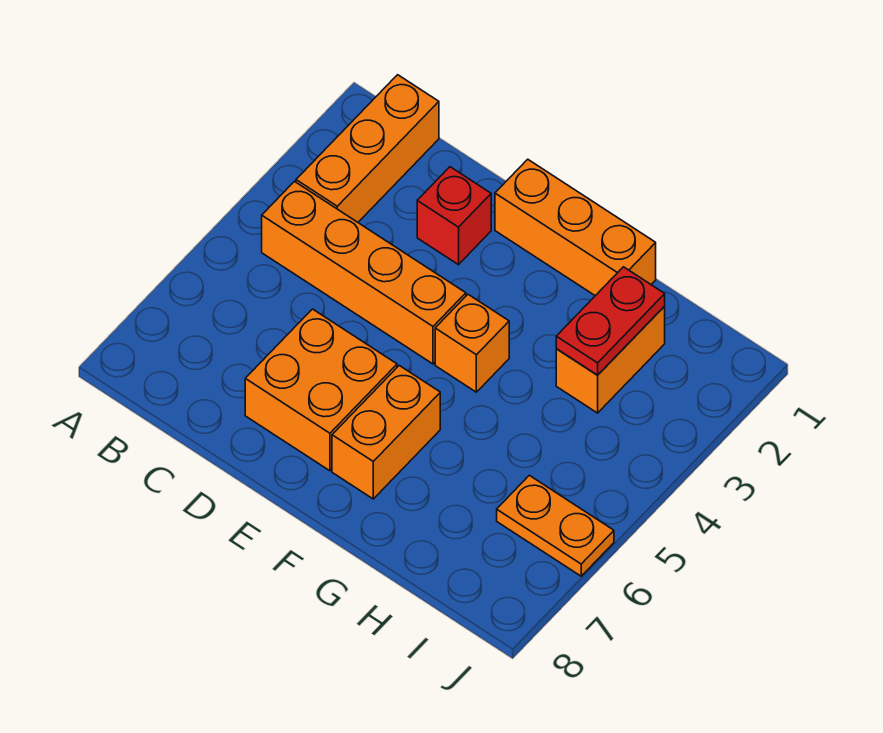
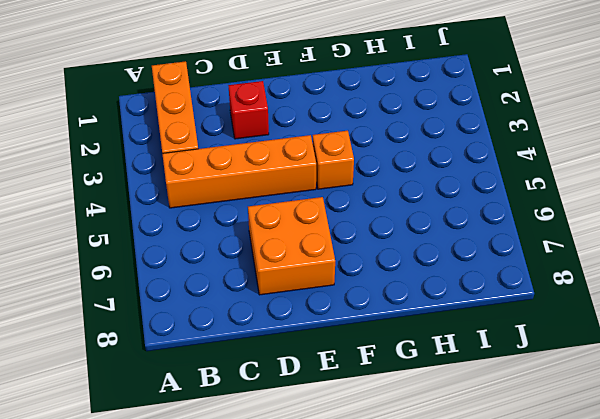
none -> orange 1x3 brick [495,159,656,296]
none -> orange 1x2 brick [332,366,440,499]

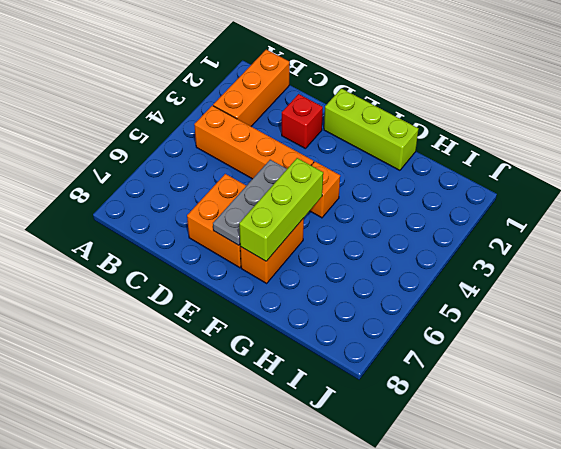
lime 1x3 brick [324,88,419,170] -> orange 1x3 brick [495,159,656,296]
grey 1x3 plate [213,160,287,245] -> none
lime 1x3 brick [239,158,323,261] -> none
none -> orange 1x2 brick [556,306,665,413]
none -> orange 1x2 plate [497,475,614,576]

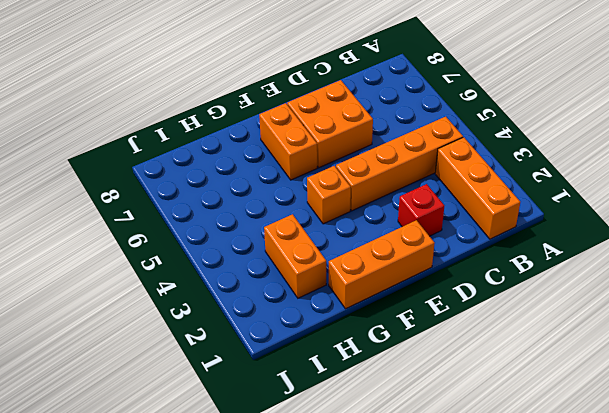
none -> orange 1x2 plate [497,475,614,576]
none -> red 1x2 plate [556,267,665,375]

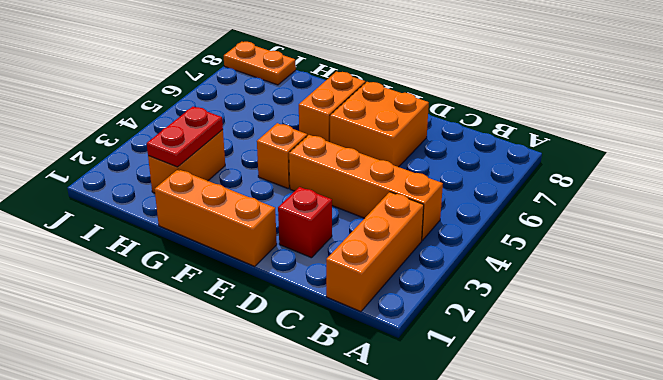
orange 1x2 plate [224,42,296,85] -> orange 1x2 plate moved to [497,475,614,576]

